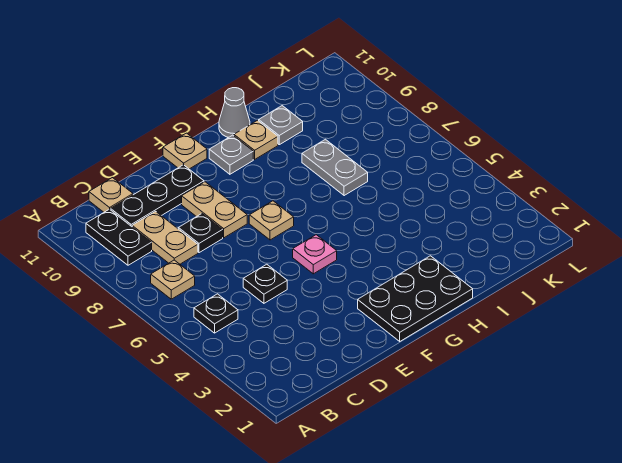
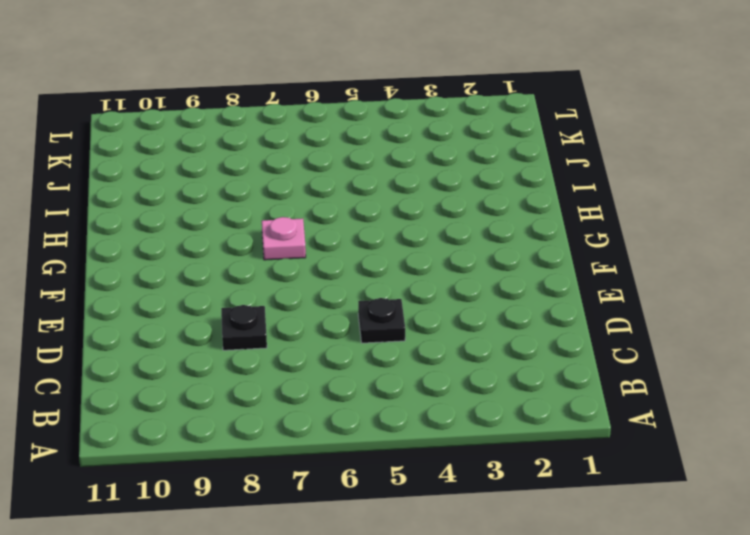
pink 1x1 plate [262,217,306,260] -> pink 1x1 plate moved to [293,235,337,274]
none -> black 1x1 plate [194,294,238,333]
none -> tan 1x1 plate [151,260,195,299]
none -> black 1x2 plate [86,209,152,265]

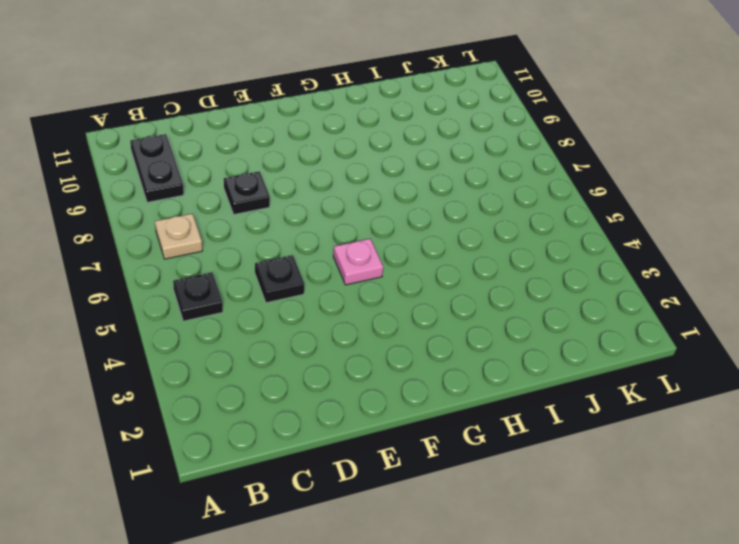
none -> tan 1x2 plate [132,211,198,264]
none -> black 1x3 plate [111,165,204,226]
none -> tan 1x1 plate [89,178,133,212]

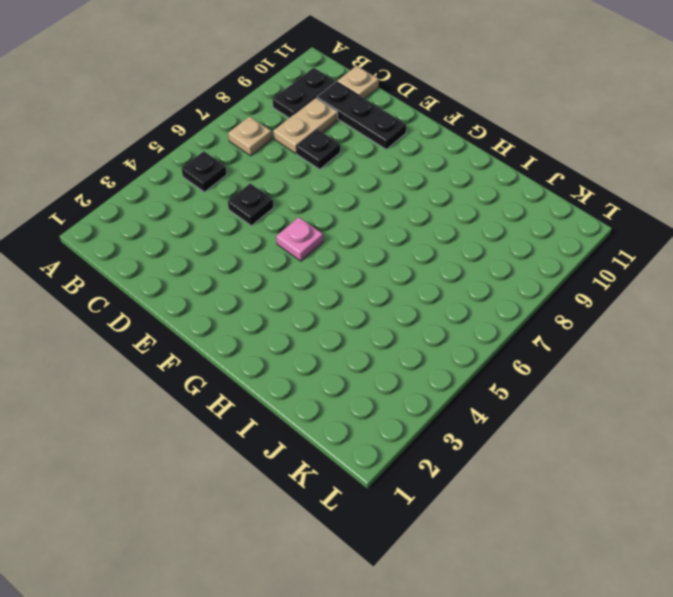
none -> tan 1x2 plate [182,182,247,238]
none -> black 2x3 plate [358,256,473,341]
none -> tan 1x1 plate [249,201,294,240]

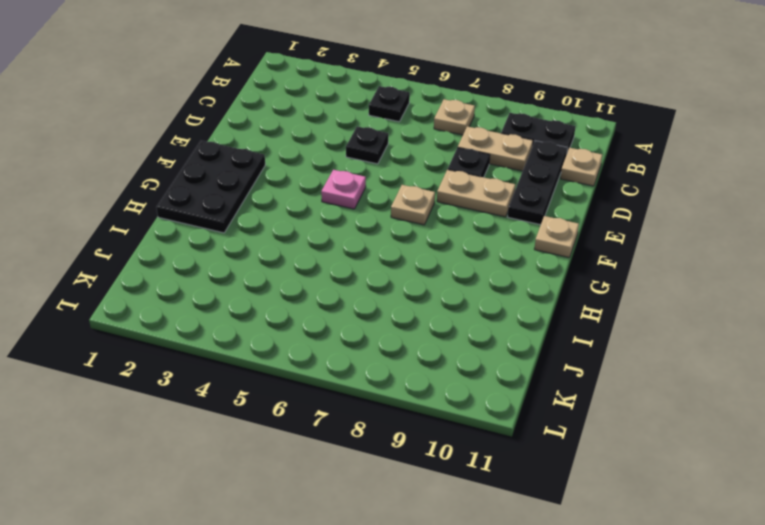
none -> grey 1x1 plate [209,135,253,174]
none -> tan 1x1 plate [234,120,278,159]
none -> grey 1x1 cone [219,88,250,137]

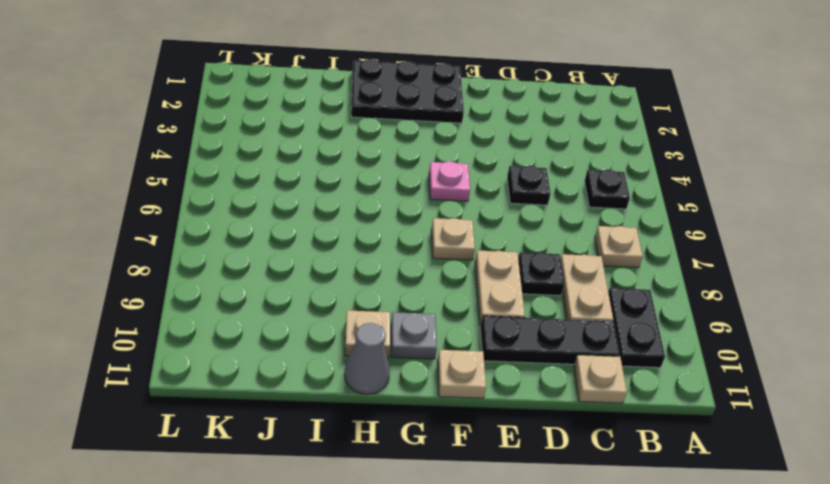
none -> grey 1x2 plate [302,139,368,196]
none -> grey 1x1 plate [259,106,303,145]

